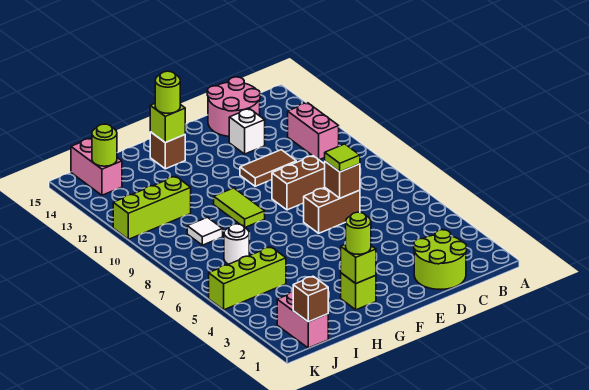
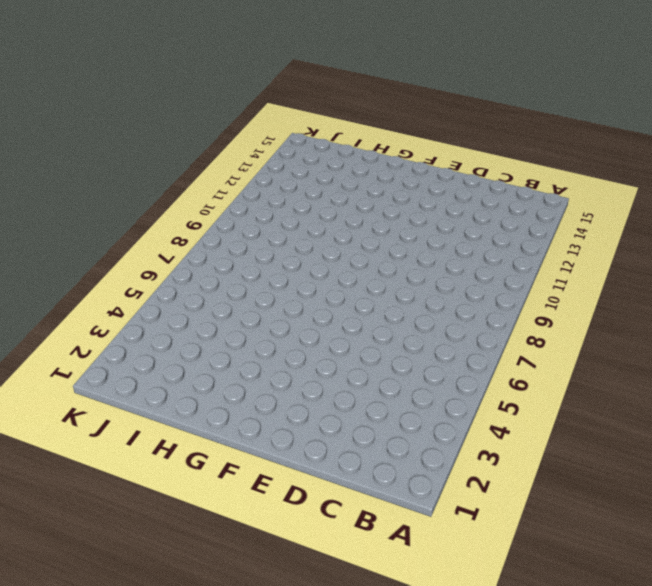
none -> pink 1x2 brick [288,103,339,160]
none -> lime 2x2 round brick [414,230,467,289]
none -> pink 2x2 round brick [207,77,260,136]

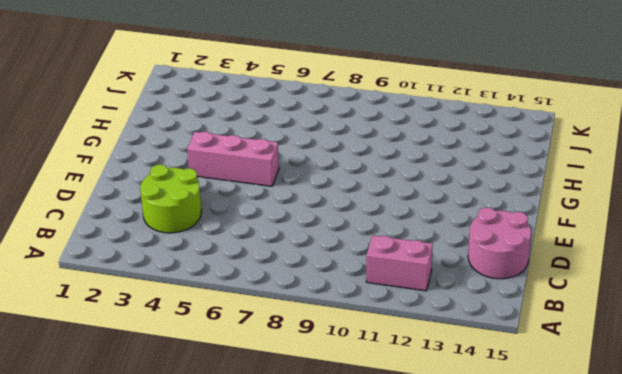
lime 2x2 round brick [140,165,201,233] -> lime 2x2 round brick moved to [414,230,467,289]
pink 1x3 brick [187,132,279,186] -> none
none -> brown 1x2 brick [304,188,360,233]
none -> brown 1x2 brick [272,156,325,210]
none -> brown 1x2 tile [240,150,296,186]

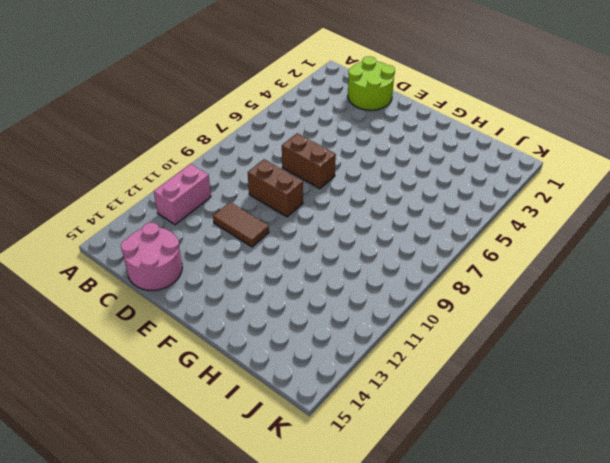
none -> white 1x1 brick [229,109,265,154]
none -> lime 1x1 brick [341,273,376,310]
none -> lime 1x2 tile [214,188,265,228]

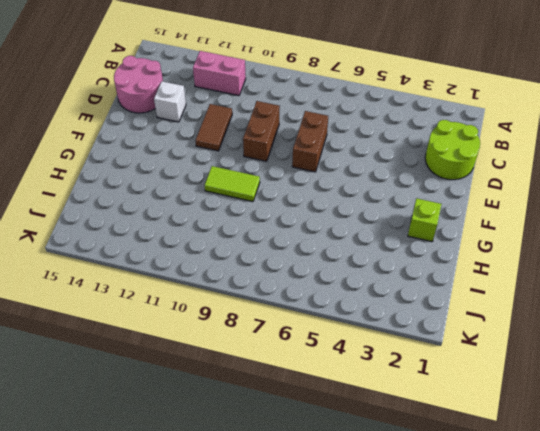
none -> brown 1x1 brick [150,132,185,169]
none -> lime 1x3 brick [209,247,286,310]
none -> white 1x1 round brick [224,224,249,264]

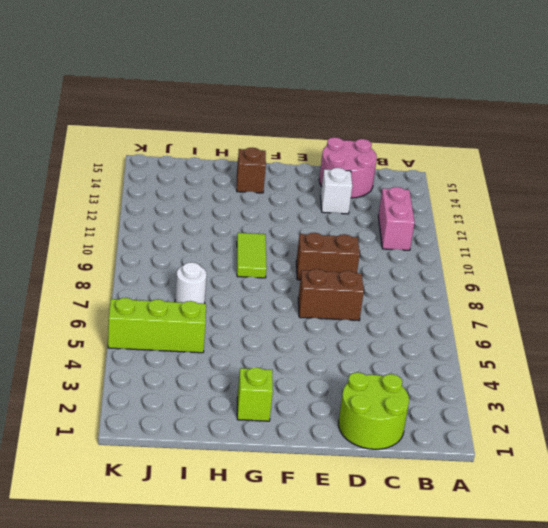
none -> brown 1x2 tile [240,150,296,186]
none -> white 1x1 tile [187,217,223,245]
none -> lime 1x3 brick [113,176,191,239]

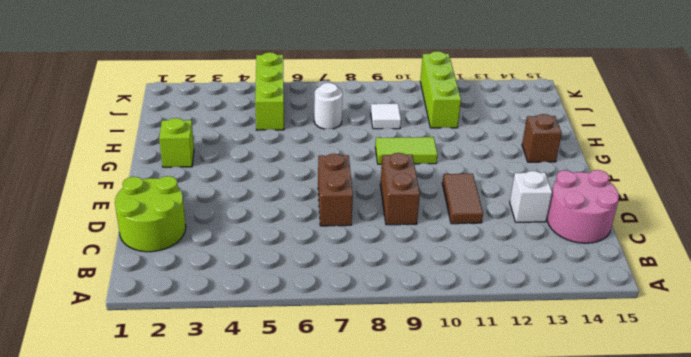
none -> pink 1x2 brick [288,103,339,160]
none -> pink 1x2 brick [277,292,328,348]
none -> pink 1x2 brick [71,138,122,195]

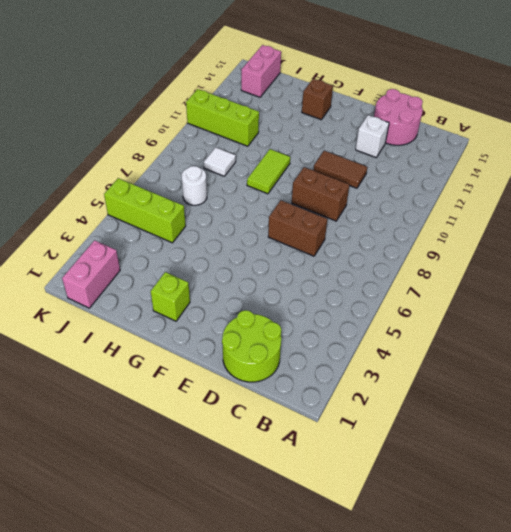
none -> pink 1x2 brick [288,103,339,160]
none -> brown 1x1 brick [325,162,360,198]
none -> lime 1x1 brick [341,244,376,283]

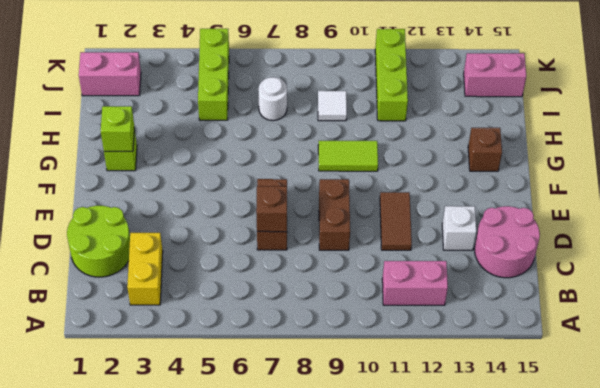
yellow 1x2 brick [127,233,163,305] -> none
none -> lime 1x1 brick [150,104,185,143]
none -> brown 1x1 brick [293,276,328,322]
none -> lime 1x1 round brick [92,124,117,166]

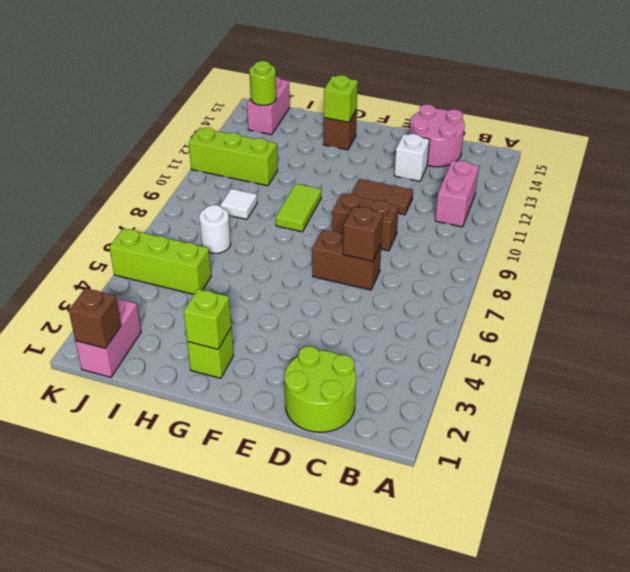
none -> lime 1x1 tile [325,144,360,172]
none -> lime 1x1 round brick [346,212,371,254]
none -> lime 1x1 round brick [155,71,180,113]

